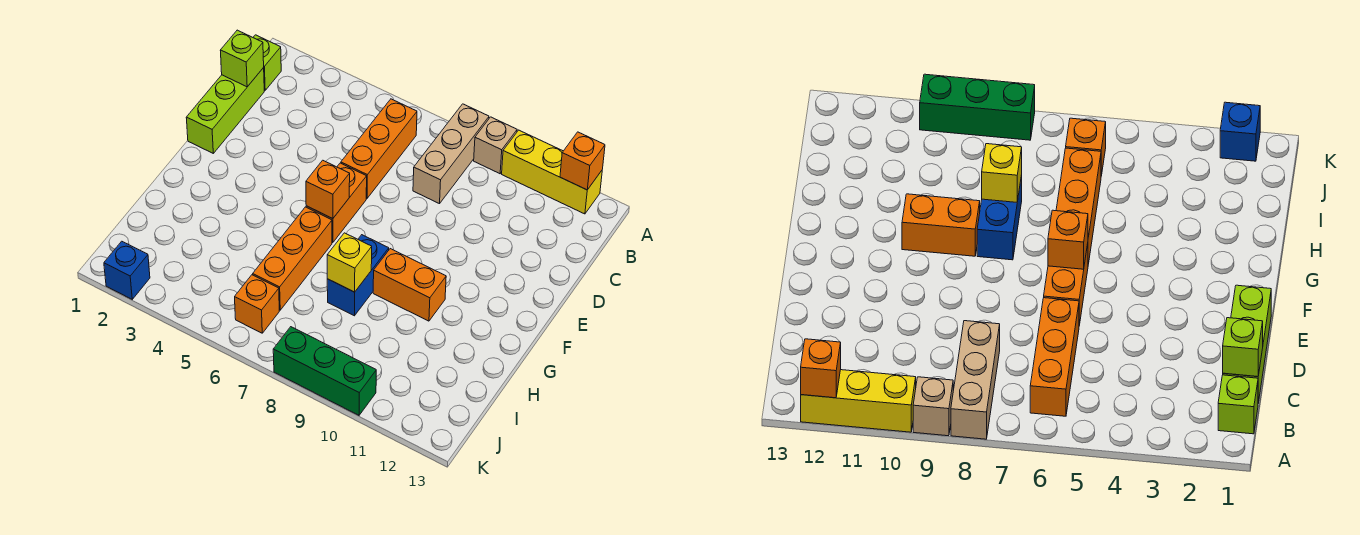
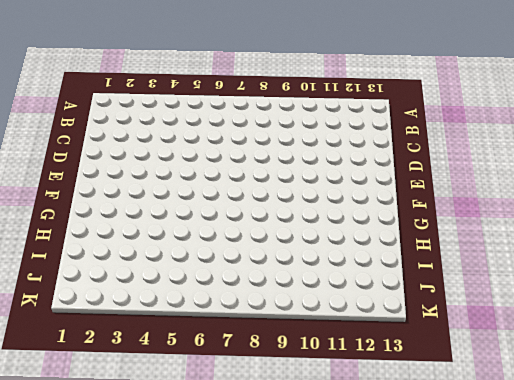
none -> tan 1x3 brick [413,104,489,204]
none -> tan 1x1 brick [474,117,517,174]
none -> yellow 1x3 brick [502,130,602,214]

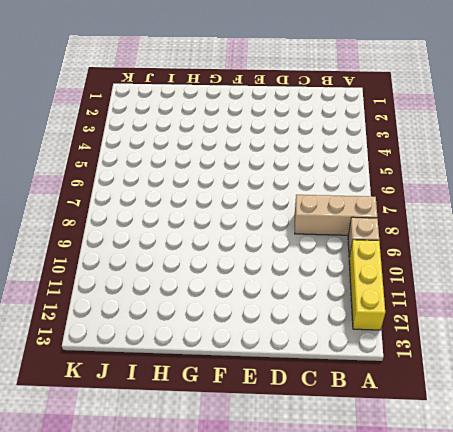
none -> lime 1x1 brick [253,35,281,90]
none -> orange 1x3 brick [341,99,417,198]
none -> lime 1x3 brick [186,68,264,153]

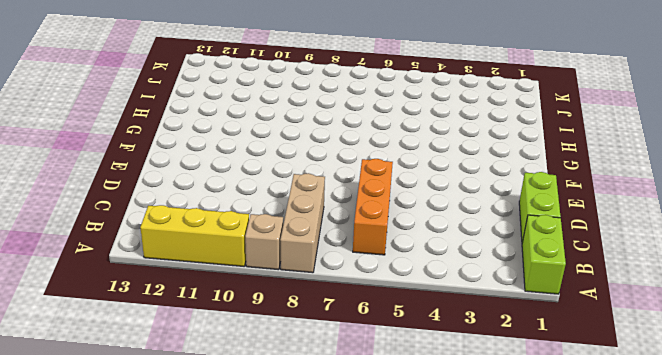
lime 1x2 brick [522,215,566,294] -> lime 1x1 brick [253,35,281,90]
lime 1x2 brick [519,172,561,242] -> lime 1x3 brick [186,68,264,153]
none -> orange 1x2 brick [306,163,367,242]
none -> orange 1x3 brick [253,207,332,310]
none -> blue 1x2 brick [327,235,389,316]

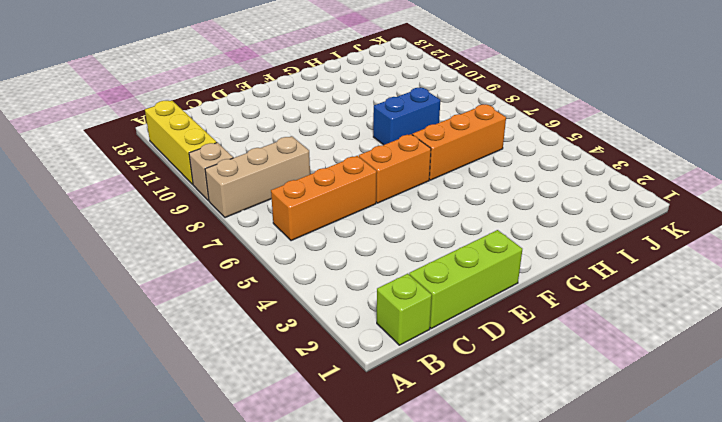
none -> orange 1x2 brick [373,249,446,321]
none -> orange 1x1 brick [235,275,279,333]
none -> blue 1x1 brick [104,241,150,299]

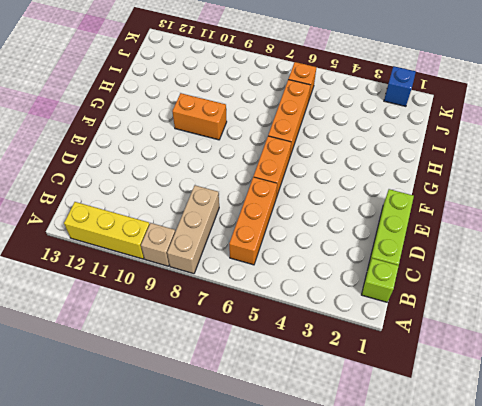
none -> blue 1x2 brick [327,235,389,316]
none -> green 1x3 brick [273,327,376,415]
none -> orange 1x1 brick [560,132,605,190]

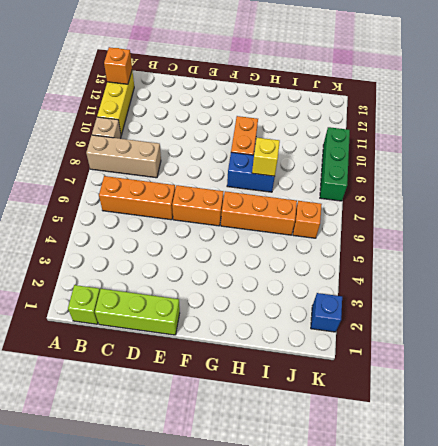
none -> lime 1x1 brick [220,30,264,87]
none -> orange 1x1 brick [306,160,350,219]

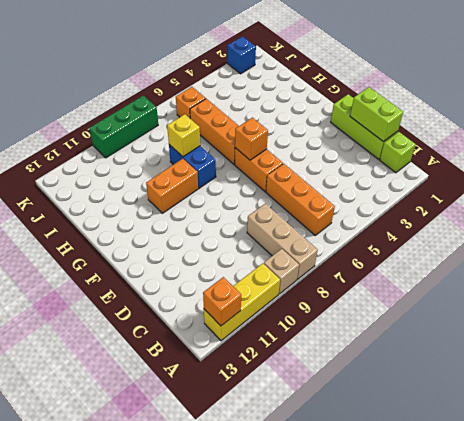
lime 1x2 brick [350,87,403,142] -> lime 1x1 brick [220,30,264,87]

